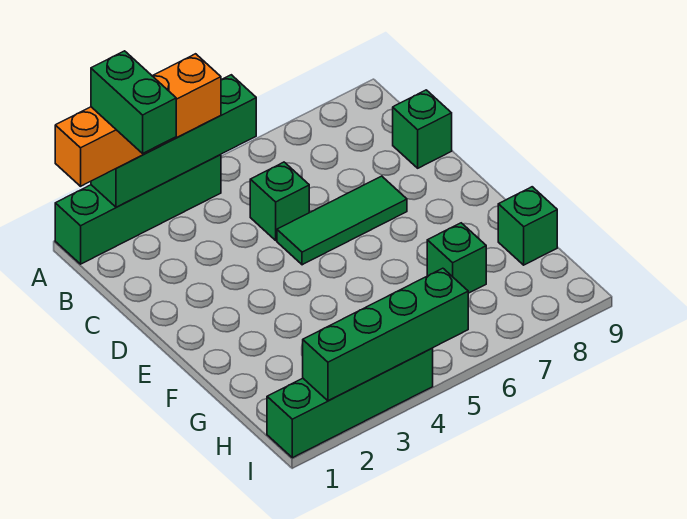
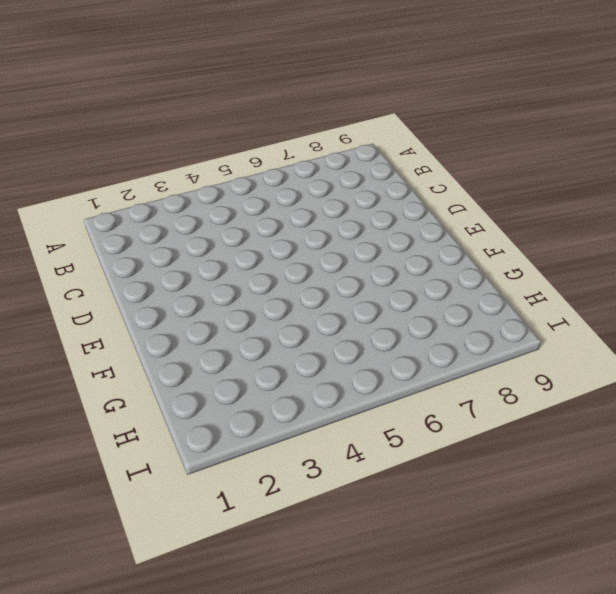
none -> green 1x4 brick [55,155,221,264]
none -> green 1x1 brick [250,162,309,240]

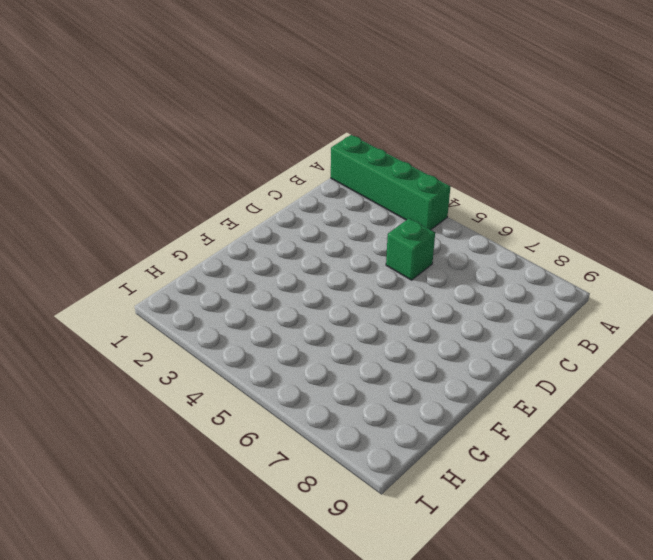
none -> green 1x1 brick [393,90,452,168]
none -> green 1x3 tile [277,176,407,265]

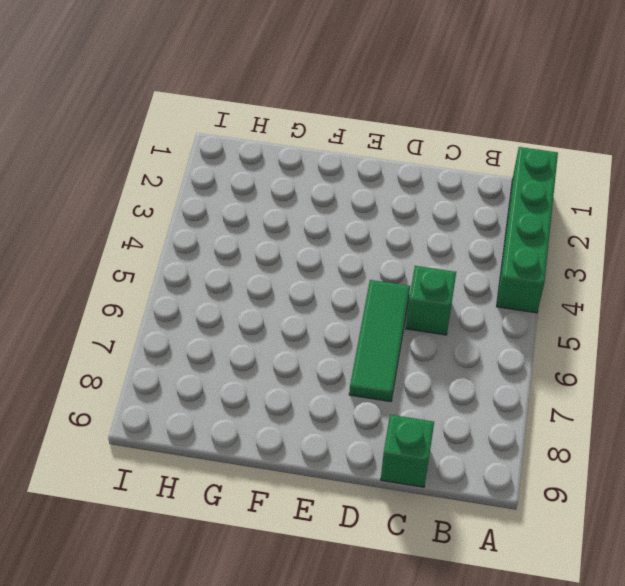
none -> green 1x1 brick [427,223,486,293]
none -> green 1x1 brick [498,187,557,265]

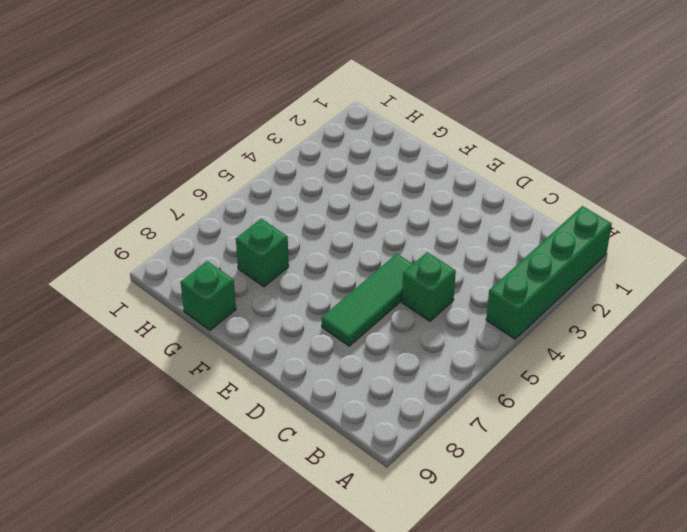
none -> green 1x1 brick [393,90,452,168]
none -> green 1x4 brick [267,348,433,458]

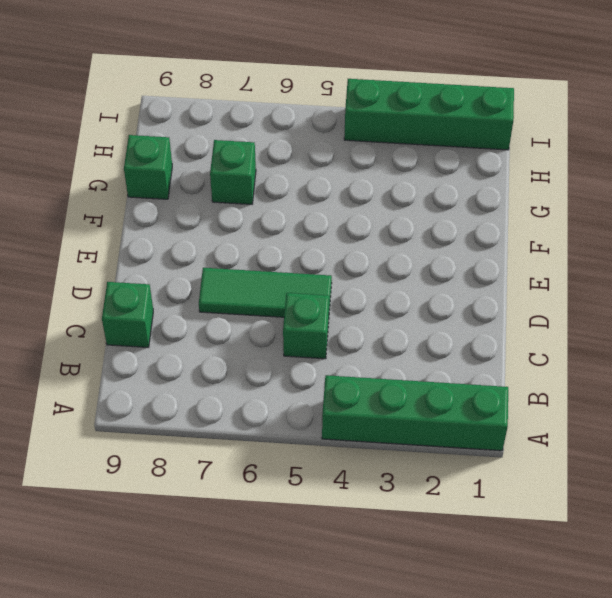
none -> green 1x4 brick [91,75,256,207]
none -> green 1x4 brick [303,268,468,401]

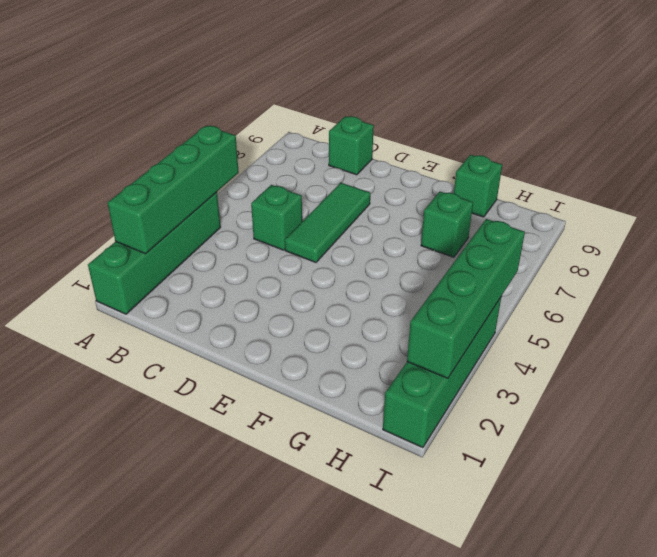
none -> orange 1x4 brick [55,54,221,186]
none -> green 1x2 brick [91,51,176,153]

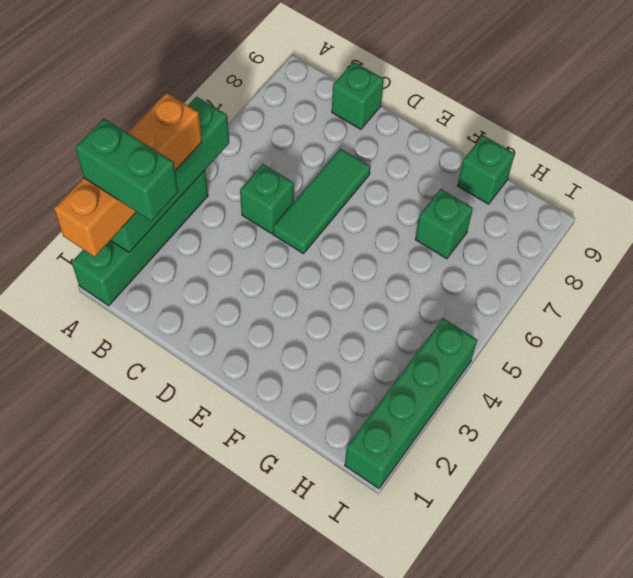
none -> green 1x4 brick [303,268,468,401]

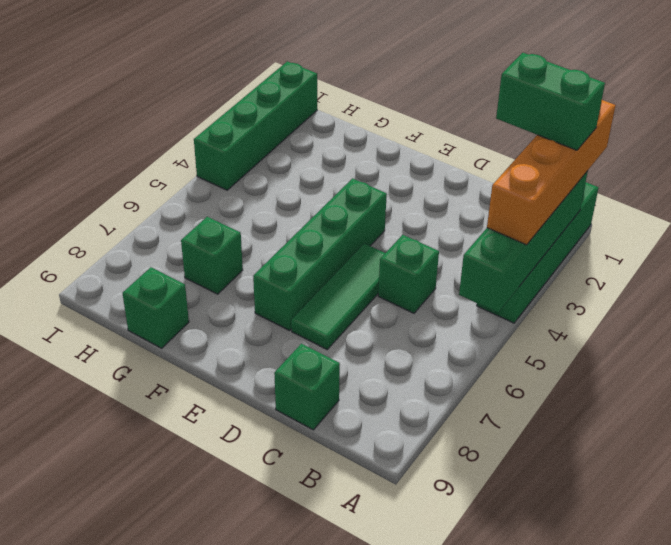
green 1x4 brick [253,178,387,331] -> green 1x4 brick moved to [303,268,468,401]

